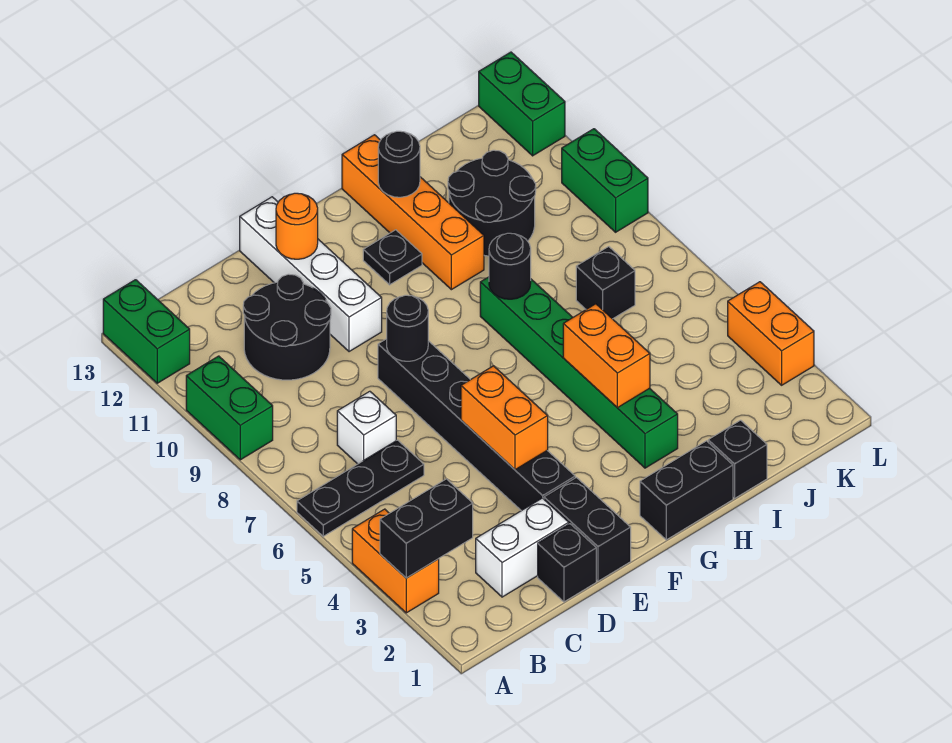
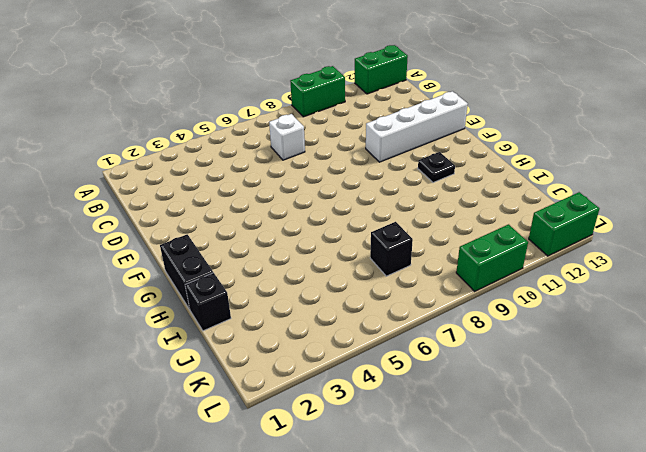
none -> orange 1x2 brick [352,509,439,613]
none -> black 1x3 plate [297,440,424,536]
none -> white 1x2 brick [476,498,569,597]

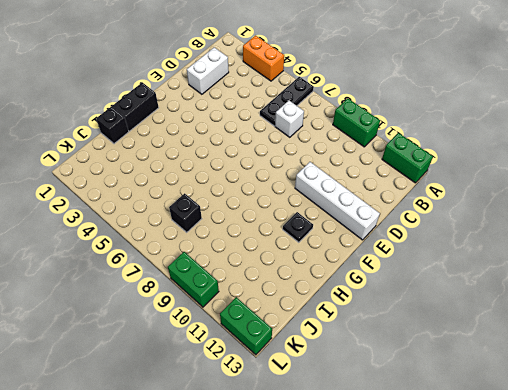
none -> black 2x2 round brick [243,274,331,380]
none -> black 1x1 brick [538,524,596,602]
none -> black 1x2 brick [544,478,631,581]

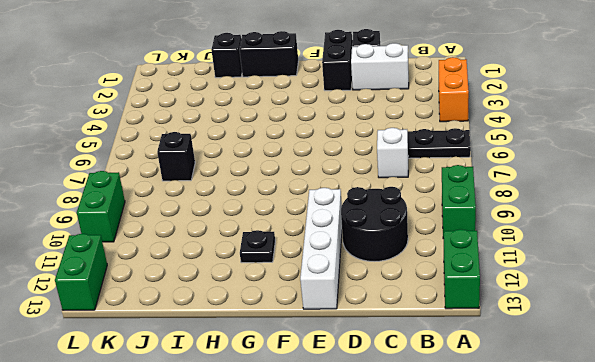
none -> black 1x6 brick [378,339,575,511]
none -> green 1x6 brick [480,277,678,468]
none -> orange 1x4 brick [342,135,484,290]

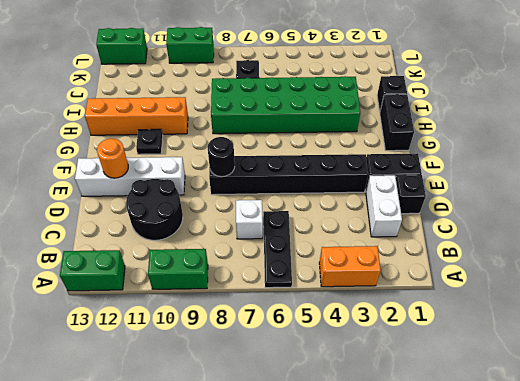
green 2x6 brick [211,76,360,134] -> green 1x6 brick [480,277,678,468]
none -> black 2x2 round brick [448,150,536,256]
none -> orange 1x2 brick [728,282,814,385]
none -> black 1x2 brick [380,479,473,578]

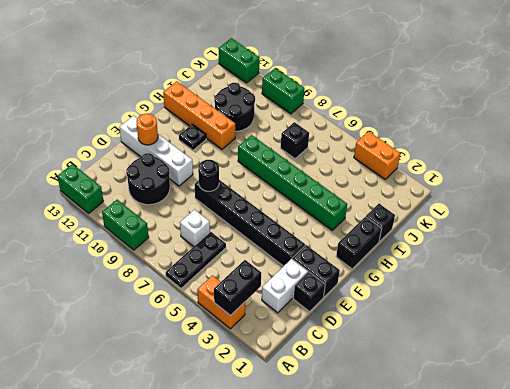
none -> orange 1x2 brick [461,366,548,470]
none -> orange 1x2 brick [563,304,650,408]
none -> black 1x1 round brick [489,233,531,299]

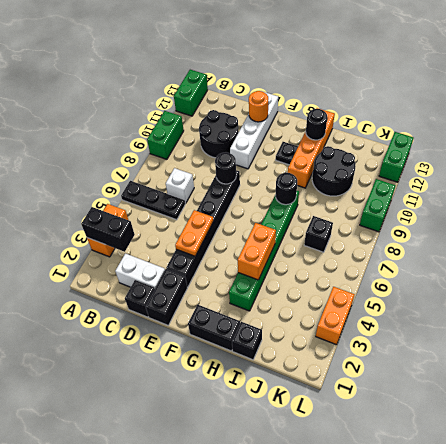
orange 1x2 plate [175,210,213,256] -> orange 1x2 brick [461,366,548,470]

